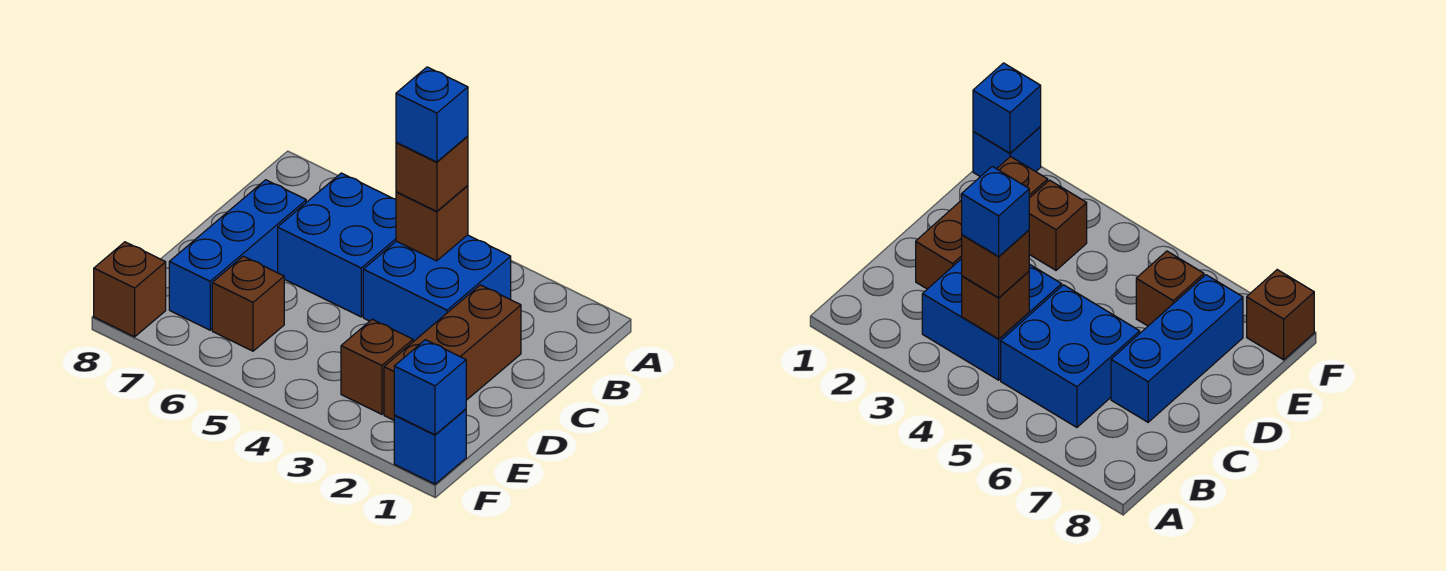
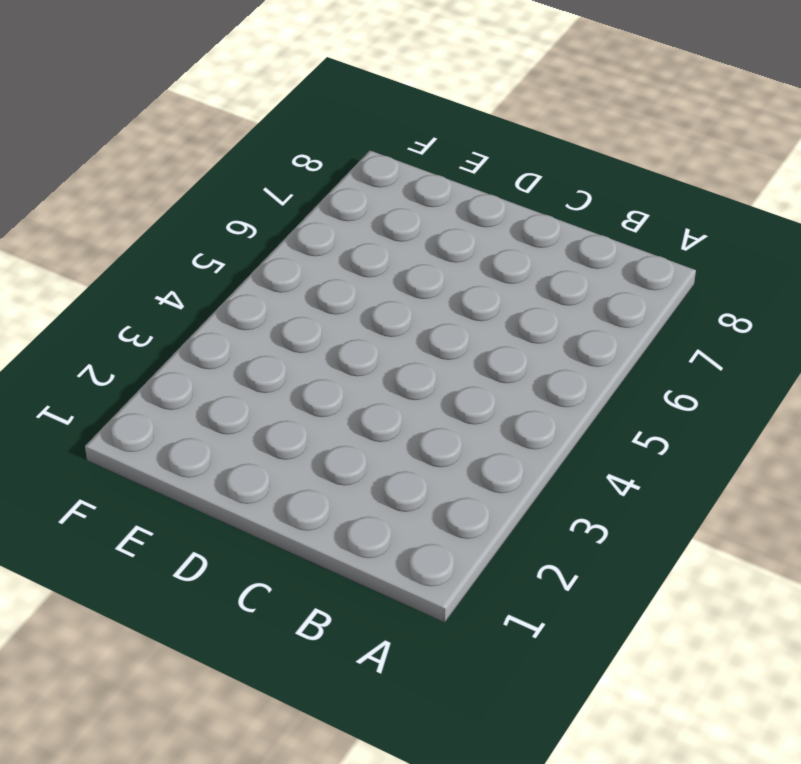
none -> blue 2x2 brick [363,235,511,342]
none -> blue 2x2 brick [278,173,396,317]
none -> brown 1x3 brick [384,285,521,420]

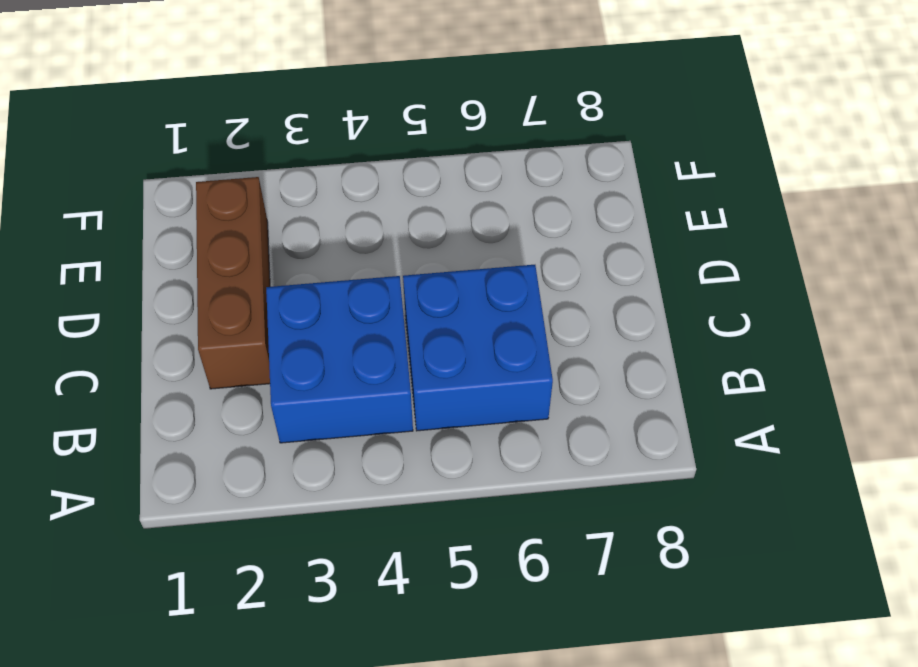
none -> blue 1x3 brick [169,180,306,330]
none -> brown 1x1 brick [341,319,413,414]
none -> brown 1x1 brick [212,256,284,351]

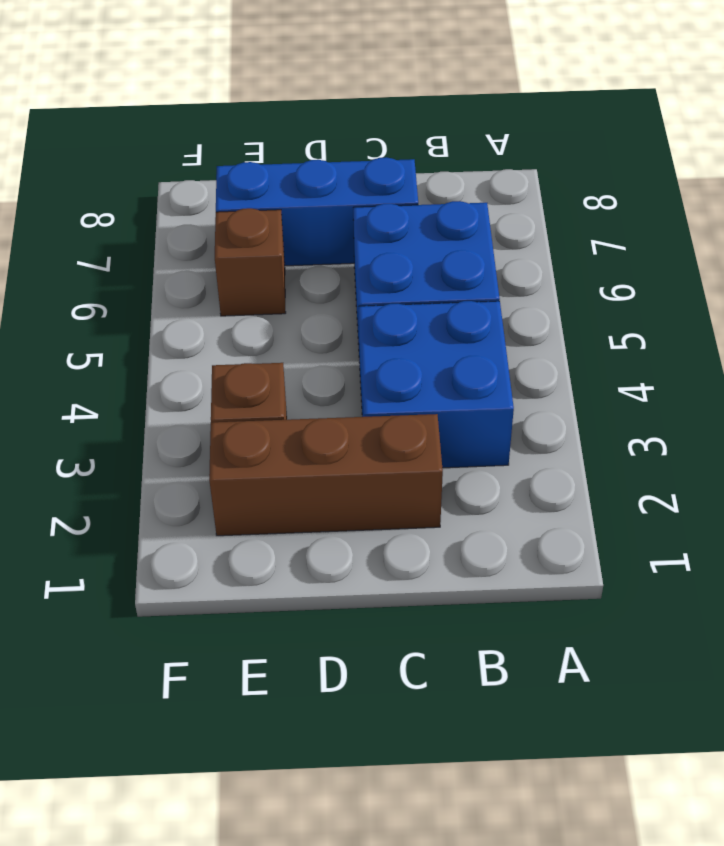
none -> blue 1x1 brick [394,409,466,484]
none -> brown 1x1 brick [94,242,166,337]
none -> brown 1x1 brick [396,186,468,261]

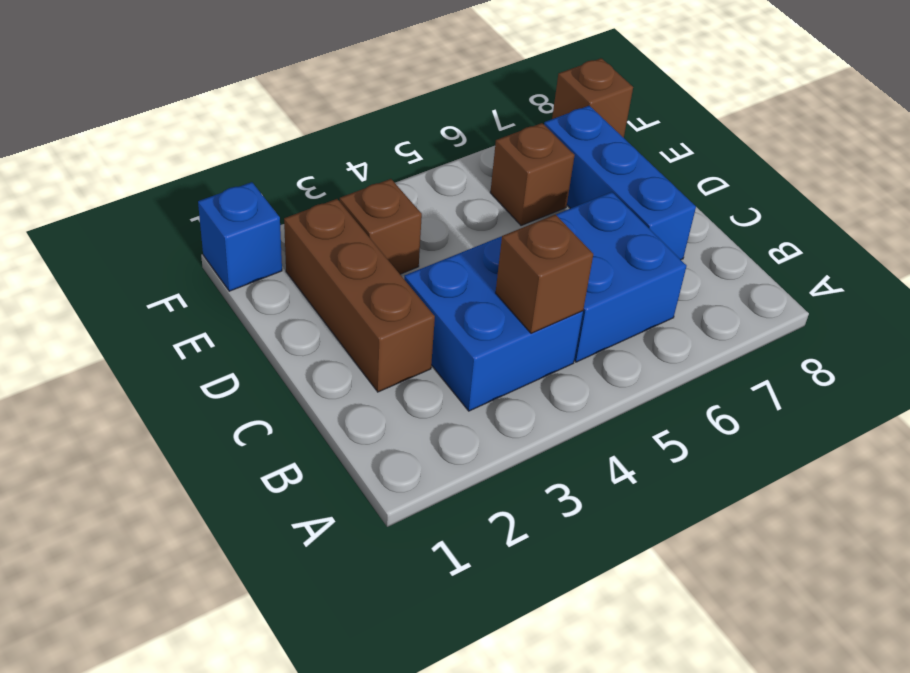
none -> blue 1x1 brick [394,340,466,435]
none -> brown 1x1 brick [396,136,468,211]
none -> blue 1x1 brick [396,67,468,162]

